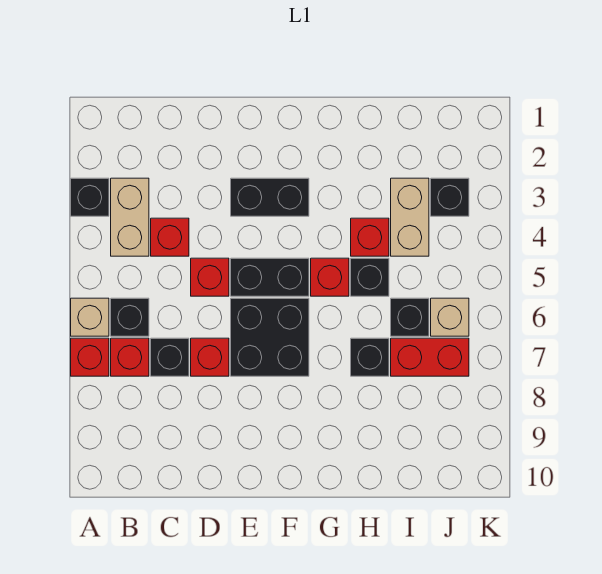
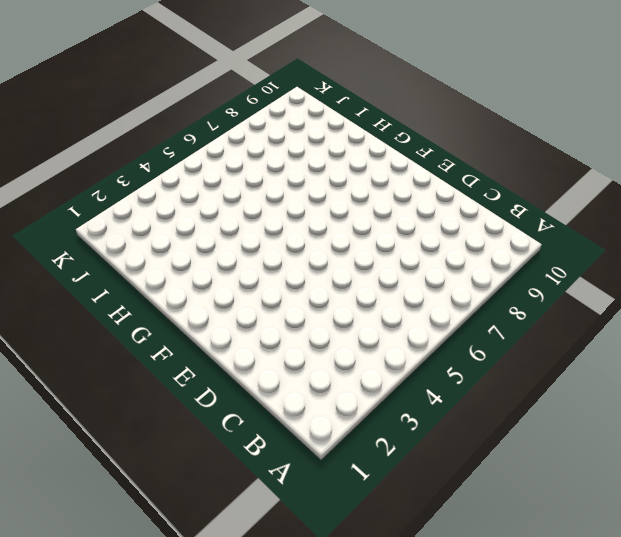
none -> black 1x1 brick [71,178,109,216]
none -> tan 1x1 brick [71,298,109,336]
none -> red 1x1 brick [71,338,109,376]

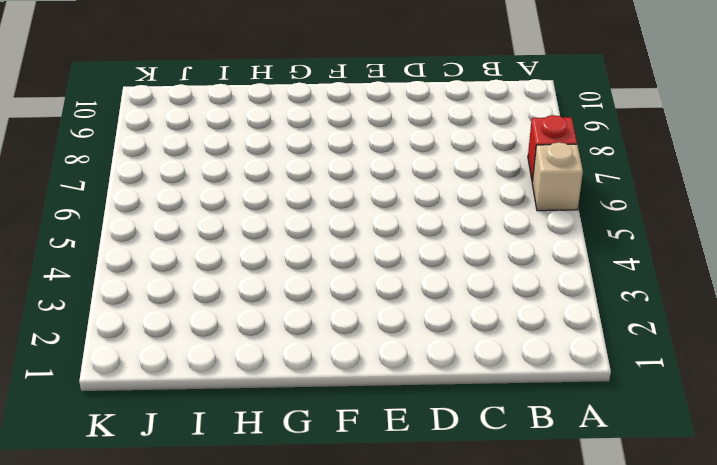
none -> black 1x1 brick [71,178,109,216]
none -> tan 1x2 brick [111,178,149,256]
none -> black 1x1 brick [111,298,149,336]

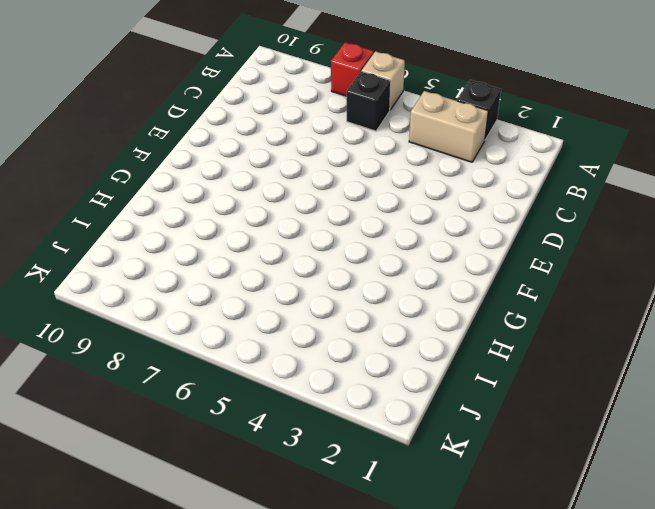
none -> red 1x1 brick [111,338,149,376]
none -> red 1x1 brick [151,218,189,256]
none -> black 1x1 brick [151,338,189,376]

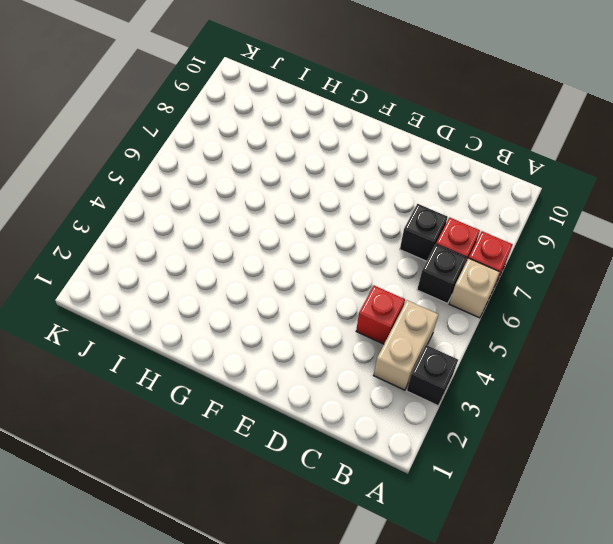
none -> red 1x1 brick [191,258,229,296]
none -> red 1x1 brick [191,338,229,376]
none -> black 1x2 brick [231,178,309,216]

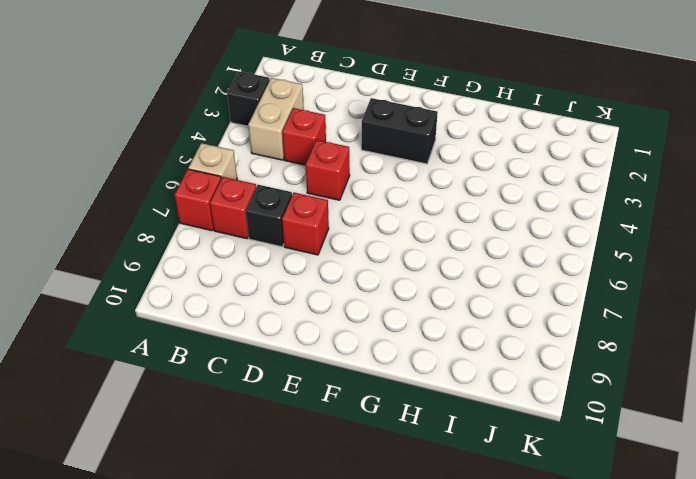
none -> black 1x1 brick [111,298,149,336]
none -> black 1x2 brick [231,258,309,296]
none -> black 2x2 brick [231,298,309,376]

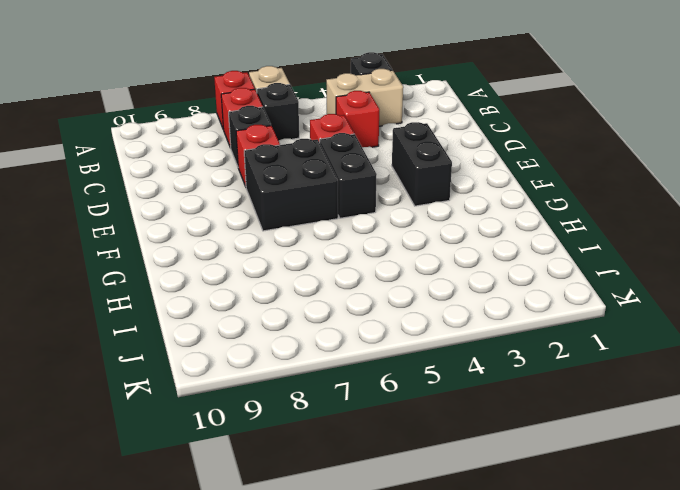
none -> red 1x1 brick [311,258,349,296]
none -> red 1x1 brick [351,218,389,256]
none -> black 1x1 brick [351,258,389,296]

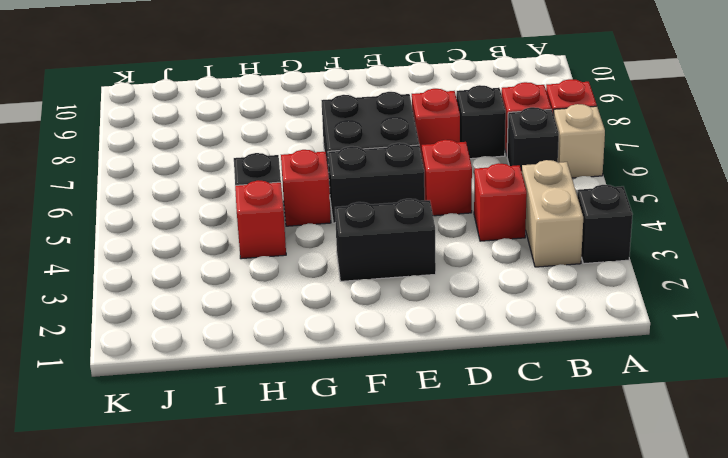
none -> black 1x1 brick [351,338,389,376]
none -> tan 1x2 brick [391,178,429,256]
none -> black 1x1 brick [391,298,429,336]

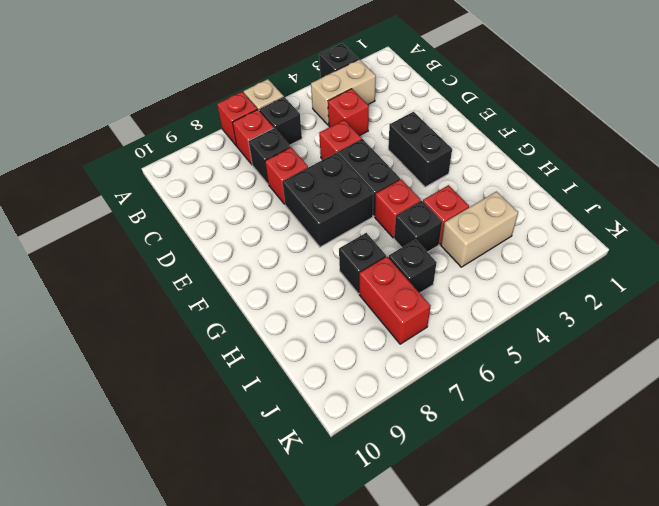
none -> black 1x1 brick [431,178,469,216]
none -> tan 1x1 brick [431,298,469,336]

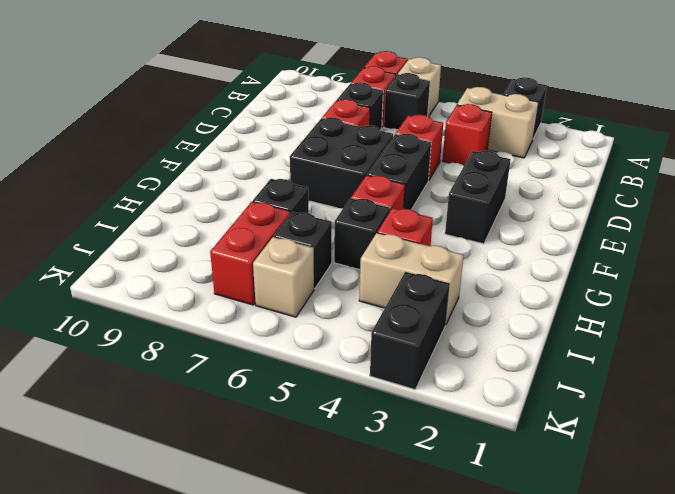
black 1x2 brick [370,272,450,390] -> black 1x1 brick [431,178,469,216]

